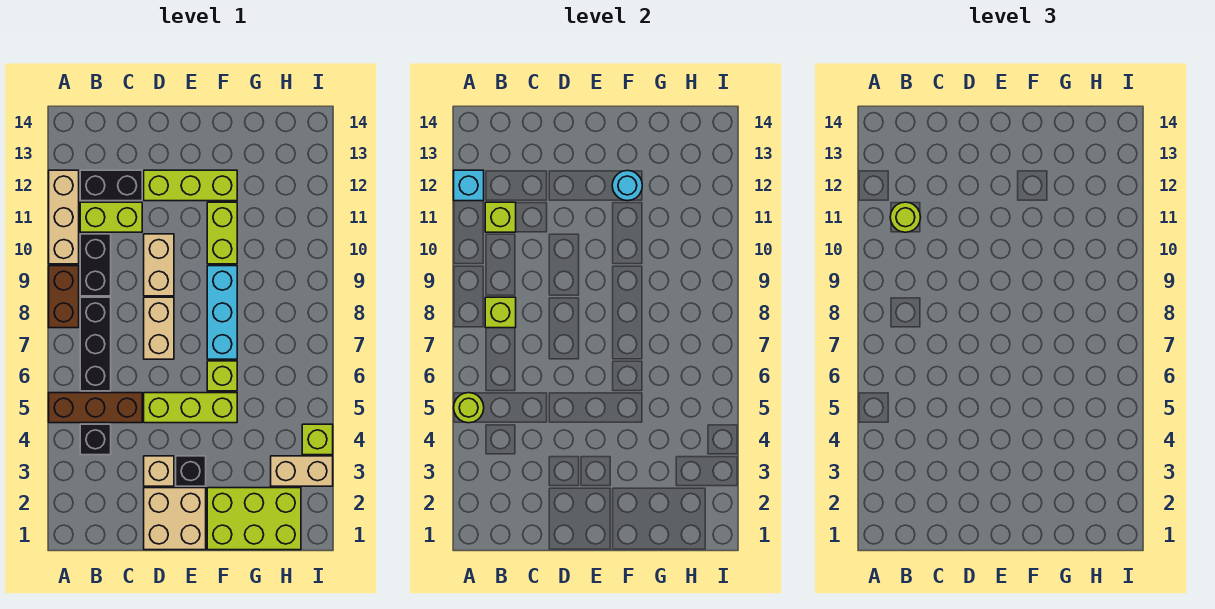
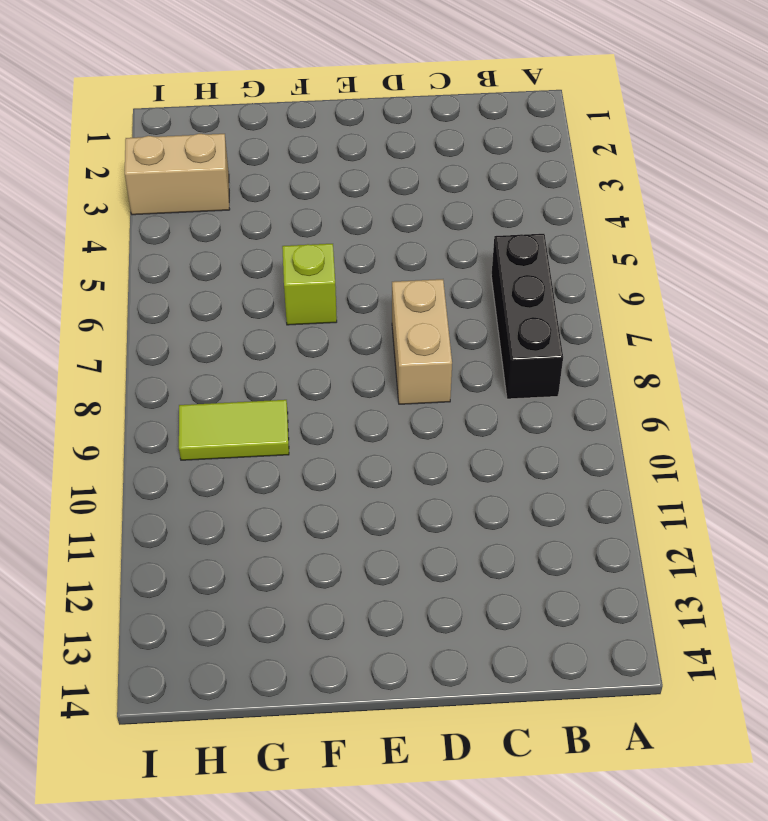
lime 1x2 tile [179,400,289,460] -> none
none -> brown 1x3 brick [49,393,142,423]
none -> brown 1x2 brick [49,266,79,328]
none -> tan 1x3 brick [49,170,79,264]

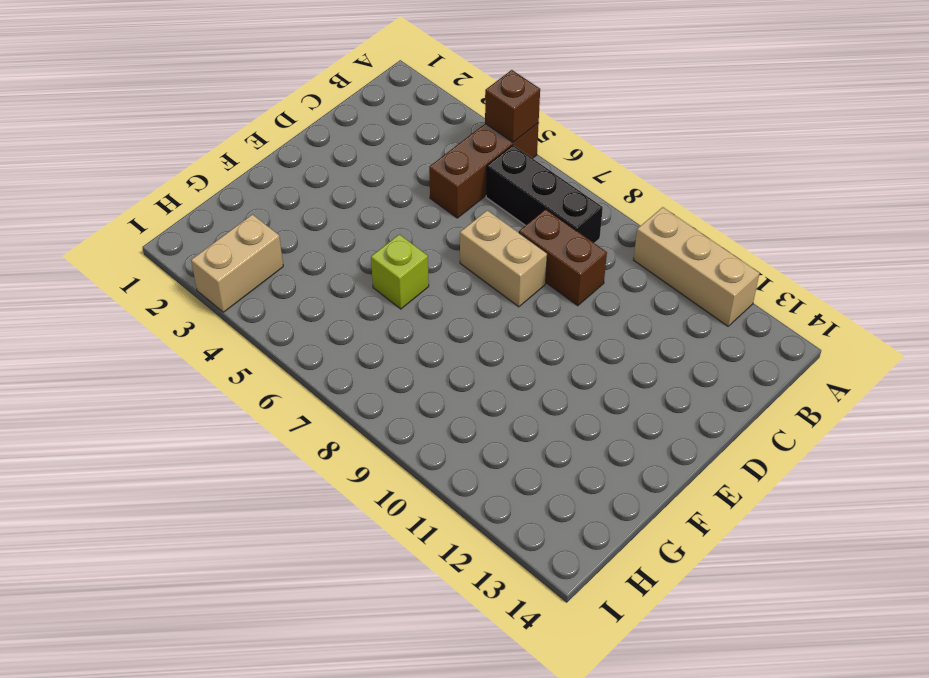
brown 1x1 brick [485,70,540,142] -> lime 1x1 round brick [454,393,484,423]
brown 1x2 brick [519,209,607,306] -> brown 1x2 brick moved to [49,266,79,328]
none -> black 1x1 brick [80,424,111,455]
none -> black 1x2 brick [80,234,111,296]
none -> lime 1x2 brick [80,202,142,232]

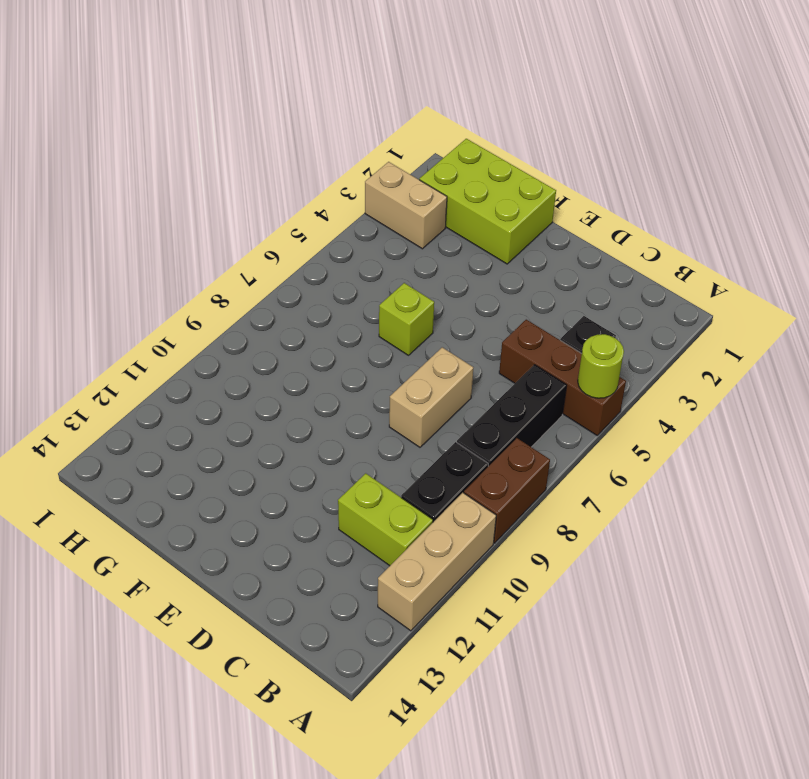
none -> black 1x2 brick [80,170,142,201]
none -> tan 2x2 brick [144,488,206,550]
none -> tan 1x1 brick [144,456,174,486]

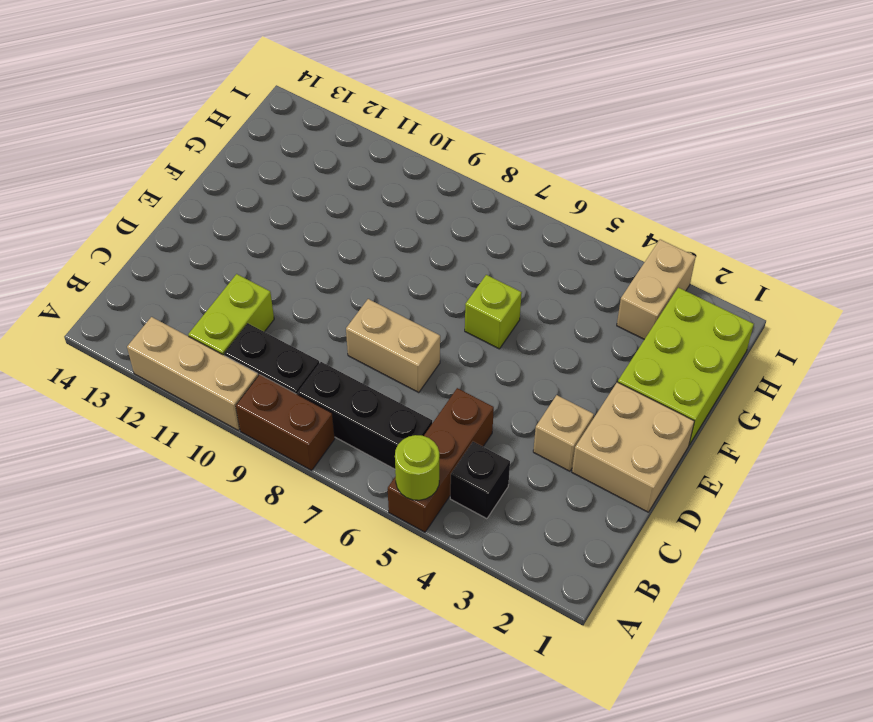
none -> black 1x2 brick [80,170,142,201]
none -> lime 1x3 brick [144,393,237,423]
none -> tan 1x2 brick [144,234,174,296]

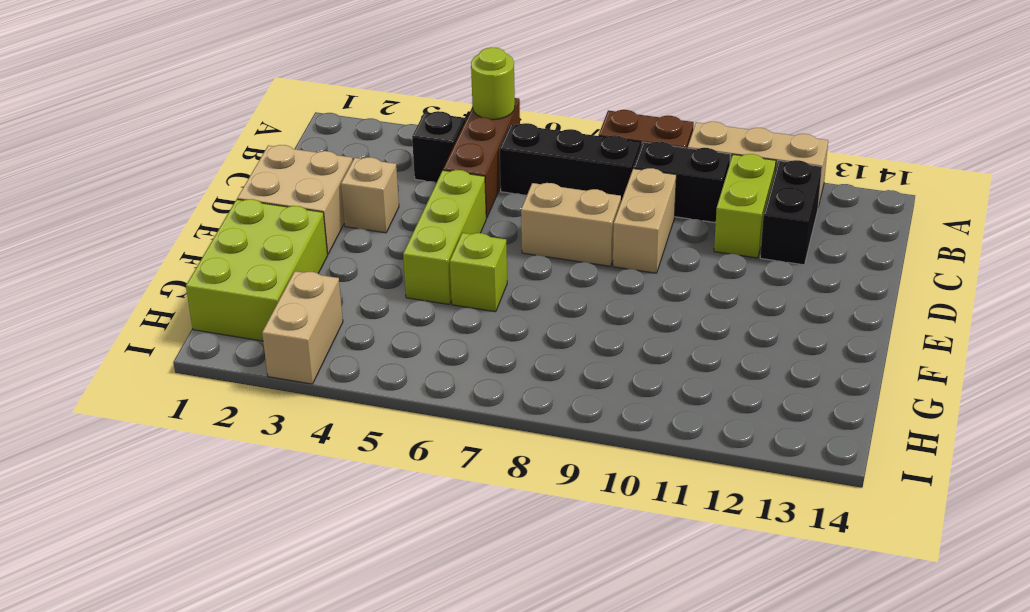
tan 1x2 brick [613,168,676,273] -> tan 1x2 brick turned to [144,234,174,296]
none -> lime 1x3 brick [144,170,237,201]
none -> black 1x1 brick [176,456,206,486]
none -> cyan 1x3 brick [207,266,237,359]

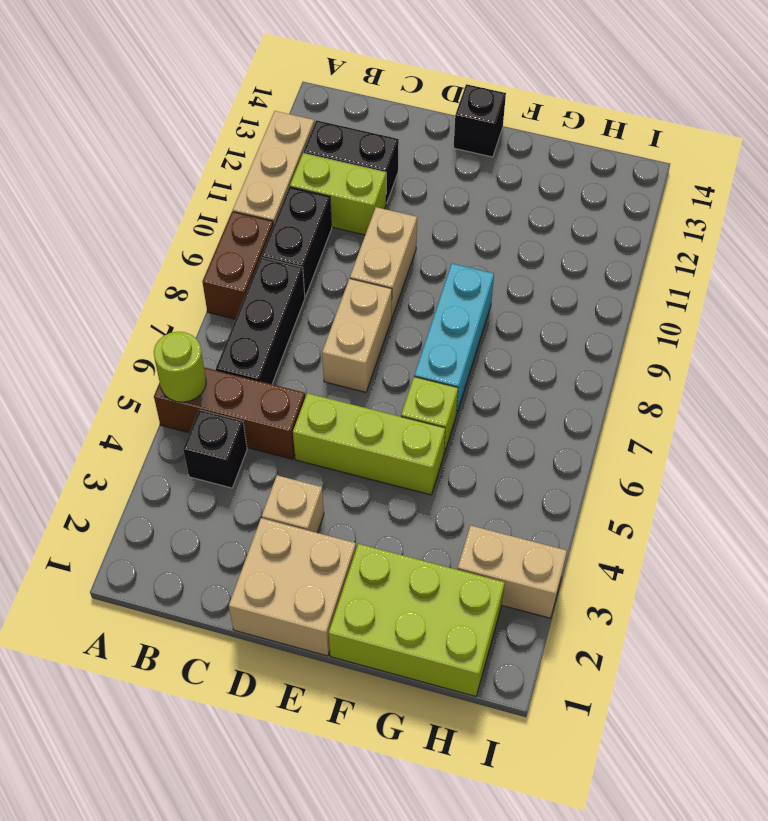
black 1x1 brick [454,84,506,157] -> black 1x1 brick moved to [176,456,206,486]
none -> lime 1x3 brick [144,170,237,201]
none -> lime 1x2 brick [207,202,237,264]
none -> lime 1x1 brick [302,424,333,455]

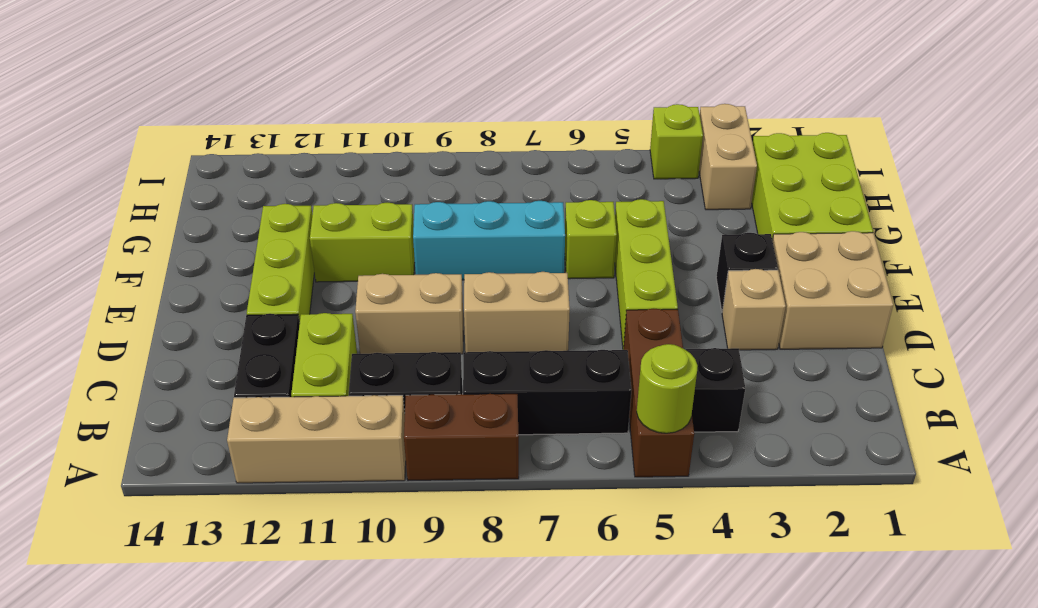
none -> cyan 1x1 brick [454,170,484,201]
none -> lime 1x1 brick [485,297,516,328]
none -> lime 1x1 brick [485,202,516,232]

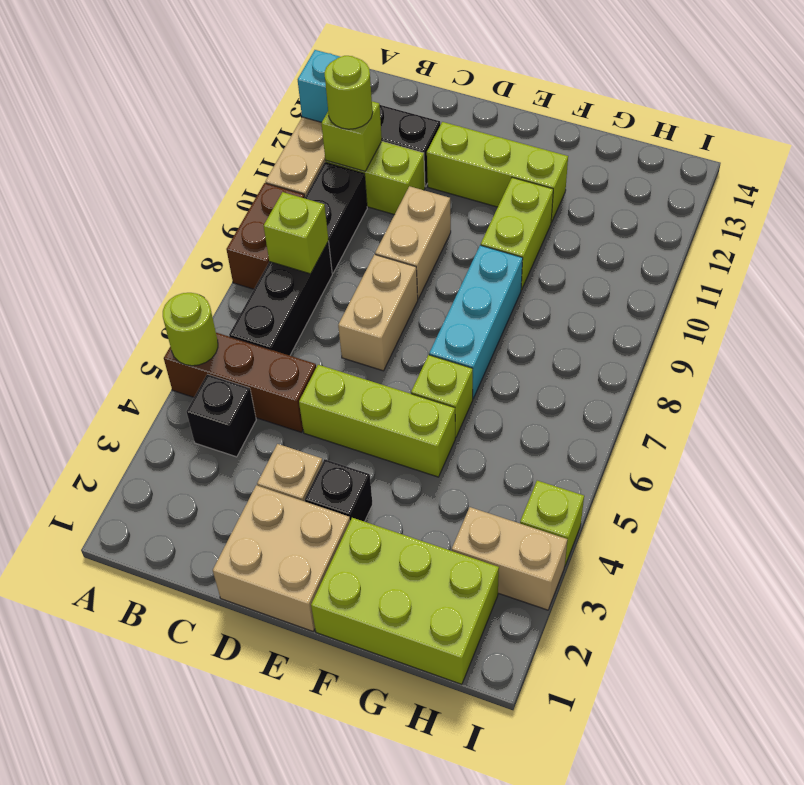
none -> cyan 1x1 round brick [612,170,642,201]

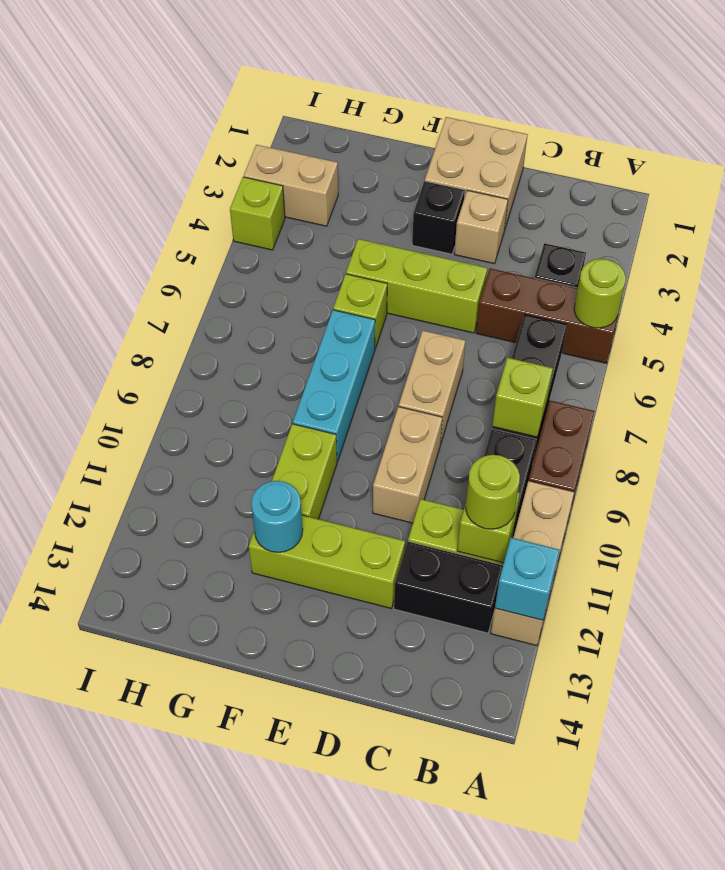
none -> lime 2x3 brick [207,488,301,550]

